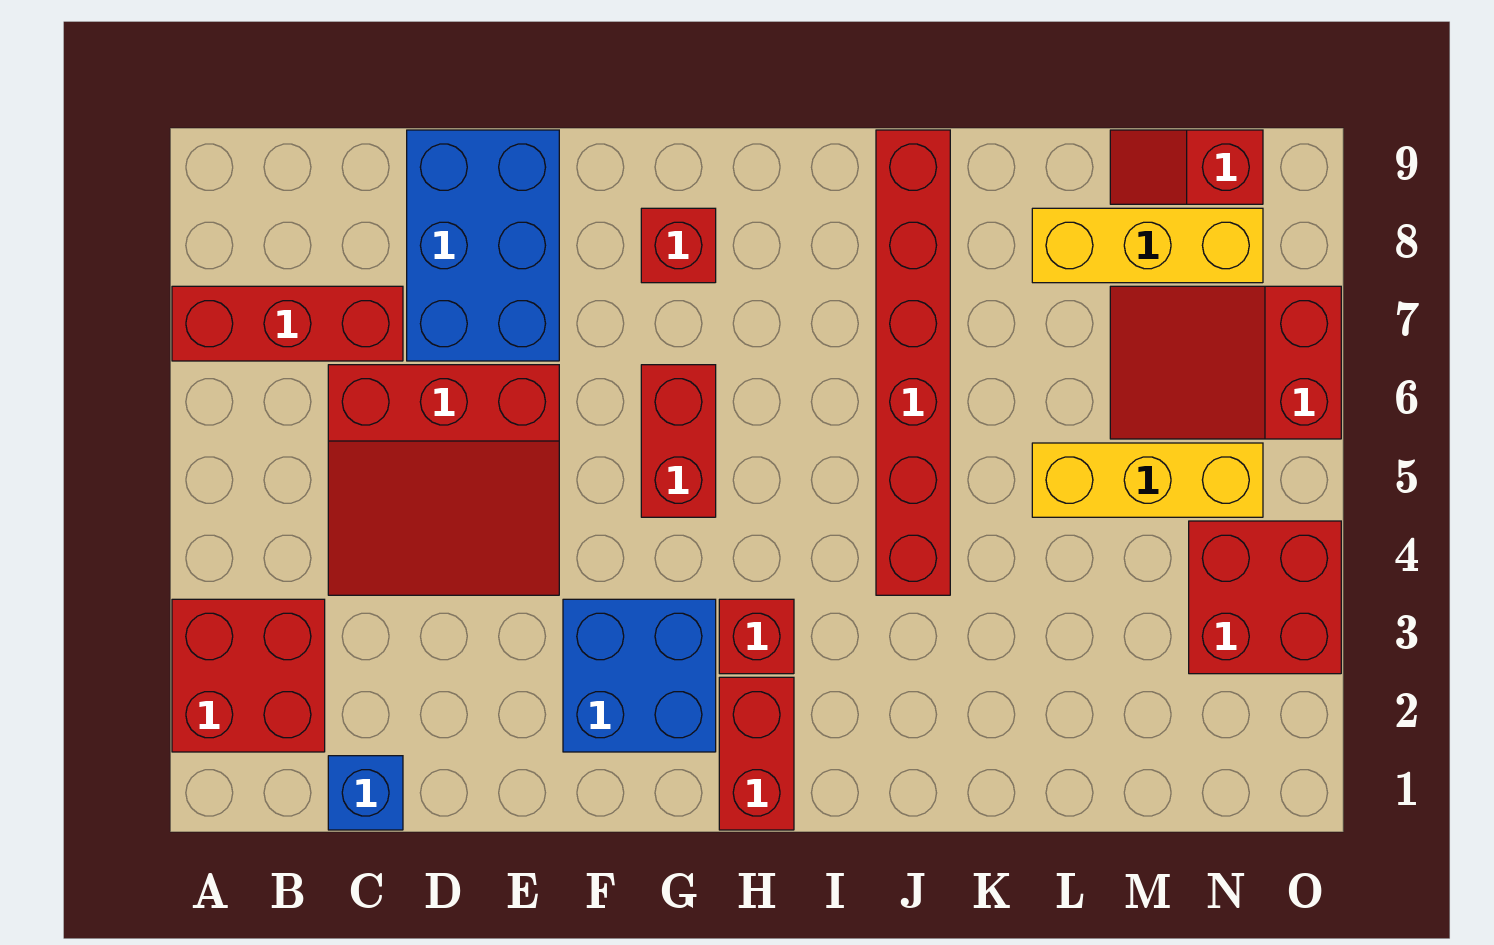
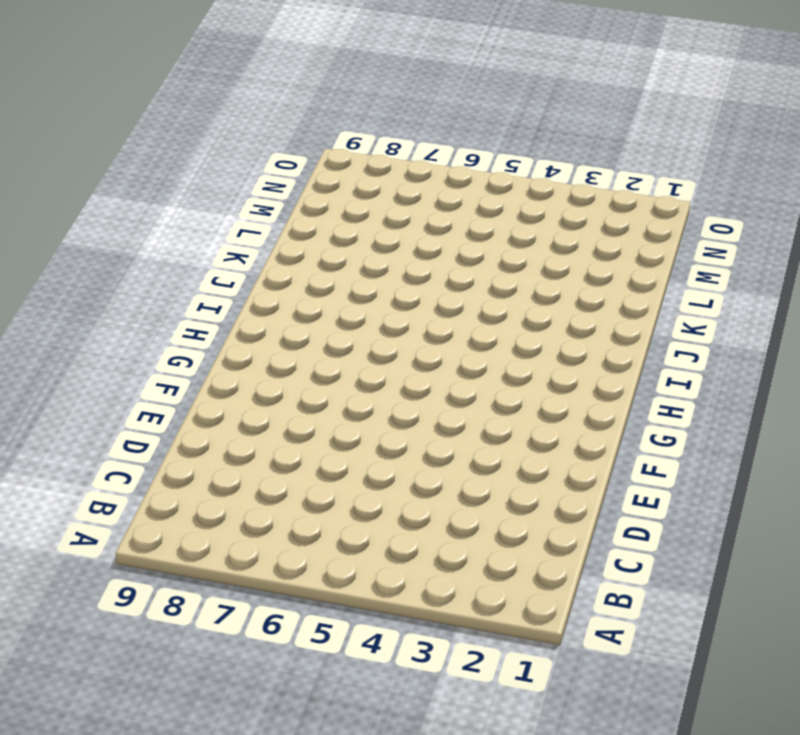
none -> red 2x2 brick [172,599,325,752]
none -> red 1x3 brick [172,286,403,361]
none -> blue 1x1 brick [328,756,403,830]

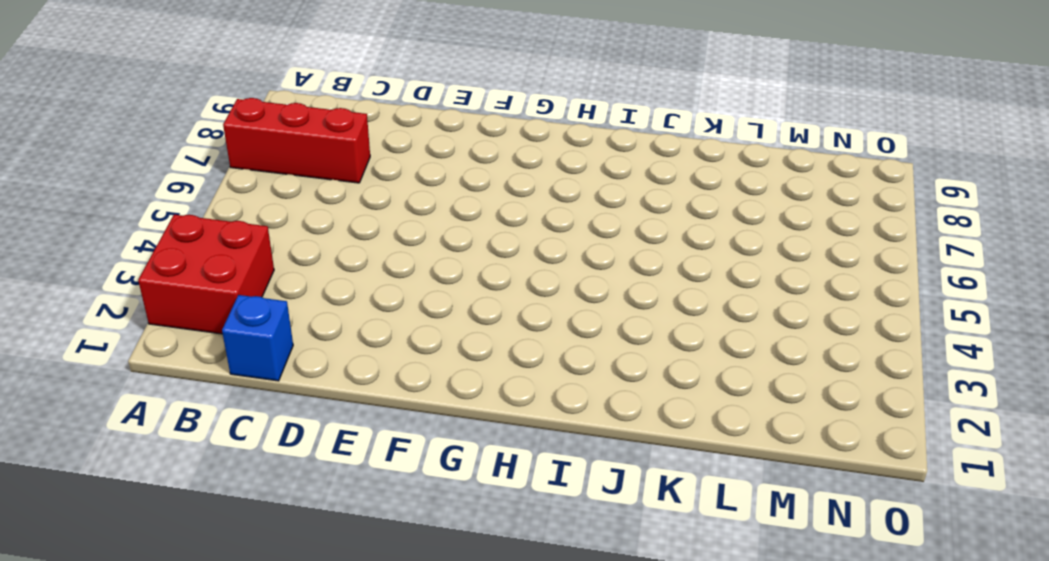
none -> red 3x3 slope [328,365,559,595]
none -> blue 2x3 brick [407,130,559,361]
none -> blue 2x2 brick [563,599,716,752]

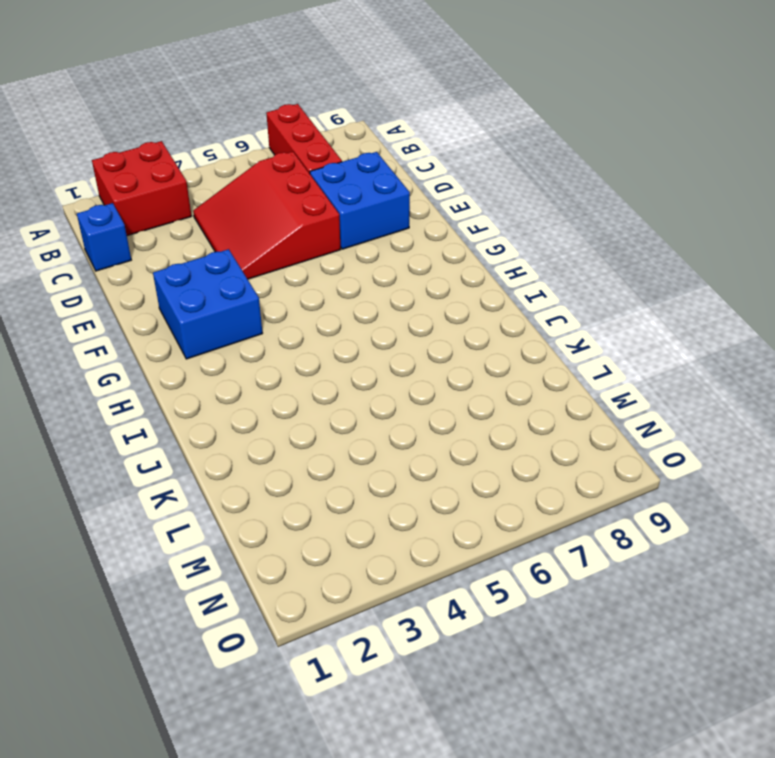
blue 2x2 brick [310,152,410,249] -> blue 2x3 brick [407,130,559,361]
none -> red 1x2 brick [641,365,716,517]
none -> red 1x1 brick [641,208,716,283]
none -> red 1x2 brick [719,677,794,830]

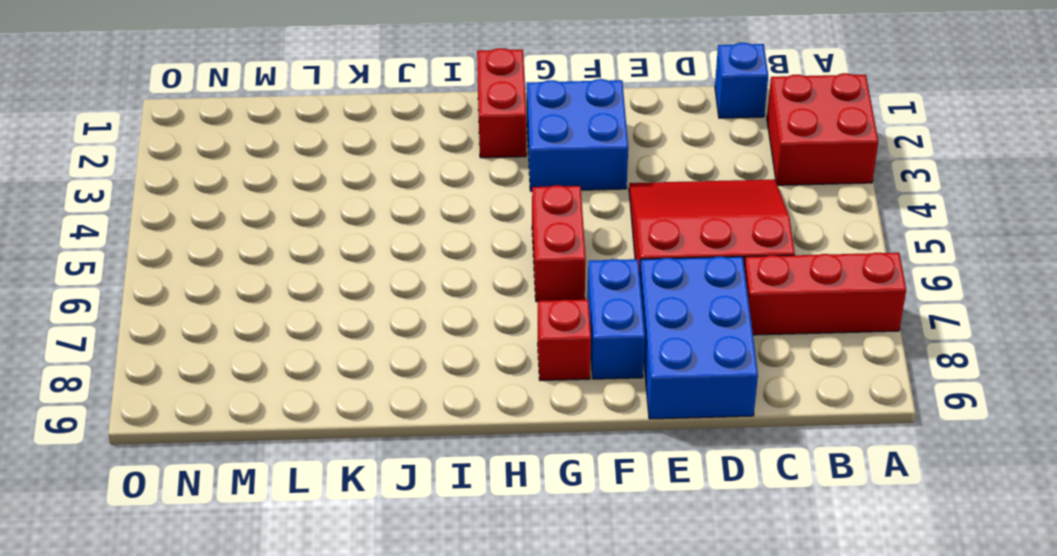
blue 1x2 brick [587,259,645,379] -> none
none -> red 1x1 brick [719,599,794,674]
none -> red 1x6 brick [876,130,950,595]
none -> yellow 1x3 brick [1032,443,1263,517]

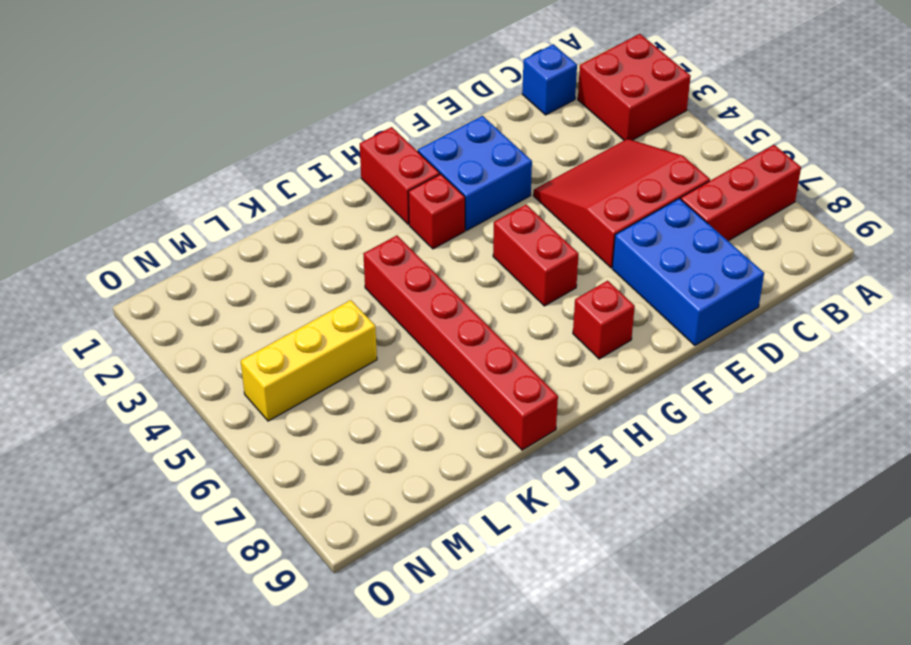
none -> yellow 1x3 brick [1032,208,1263,283]
none -> red 2x3 slope [1110,286,1341,439]
none -> red 1x2 slope [1110,130,1263,204]

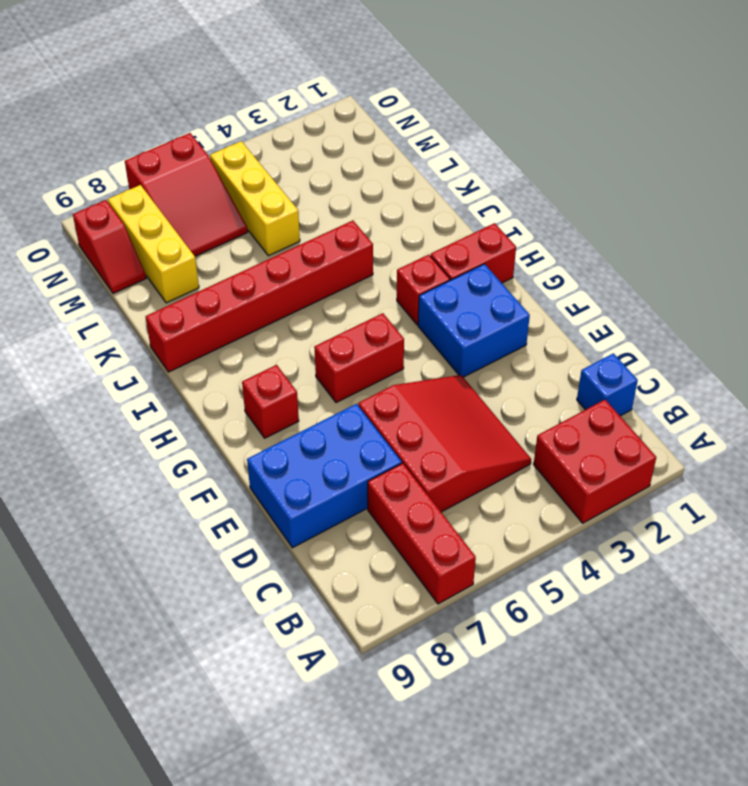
none -> red 2x2 brick [1189,521,1341,674]

